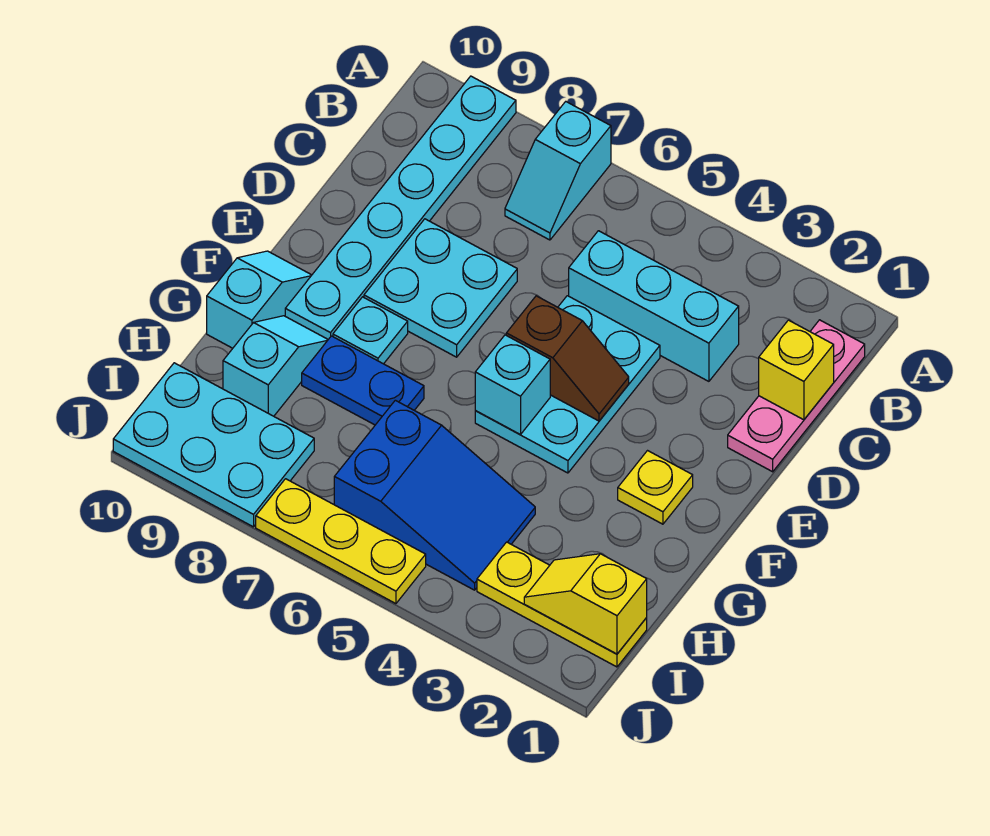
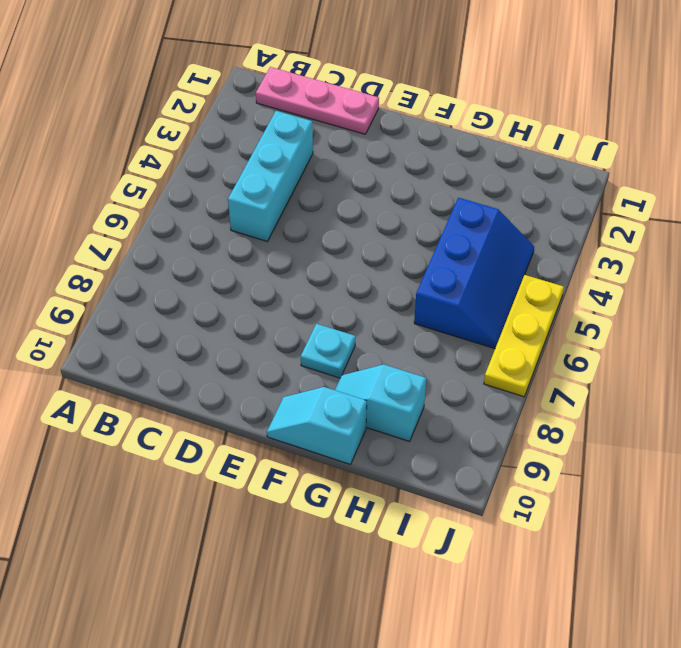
blue 2x3 slope [414,198,534,349] -> blue 2x3 slope turned to [334,400,535,590]
none -> cyan 1x2 slope [505,102,611,240]
none -> cyan 1x6 plate [285,76,516,339]
none -> cyan 2x3 plate [475,296,660,473]

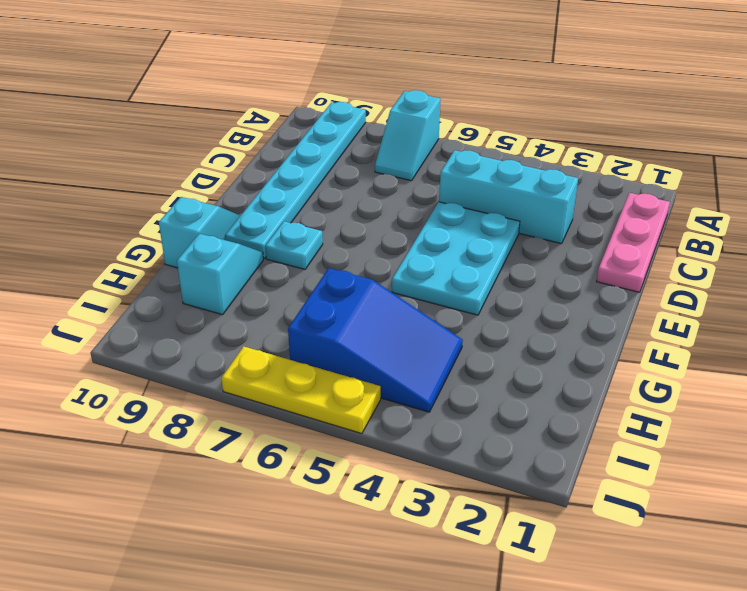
none -> cyan 2x2 plate [364,219,517,357]
none -> yellow 1x1 plate [618,451,693,524]
none -> blue 1x2 plate [302,336,424,425]

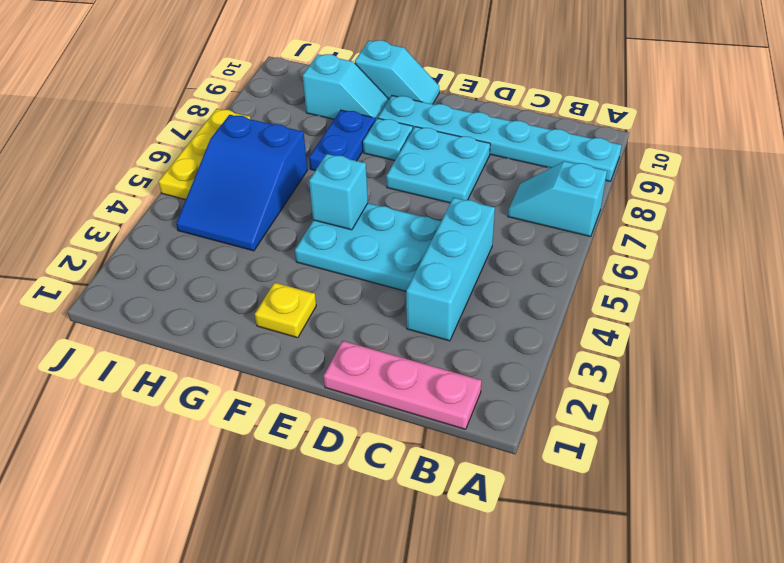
none -> yellow 1x3 plate [477,542,647,667]
none -> cyan 2x3 plate [113,363,314,527]
none -> yellow 1x1 brick [759,320,834,420]

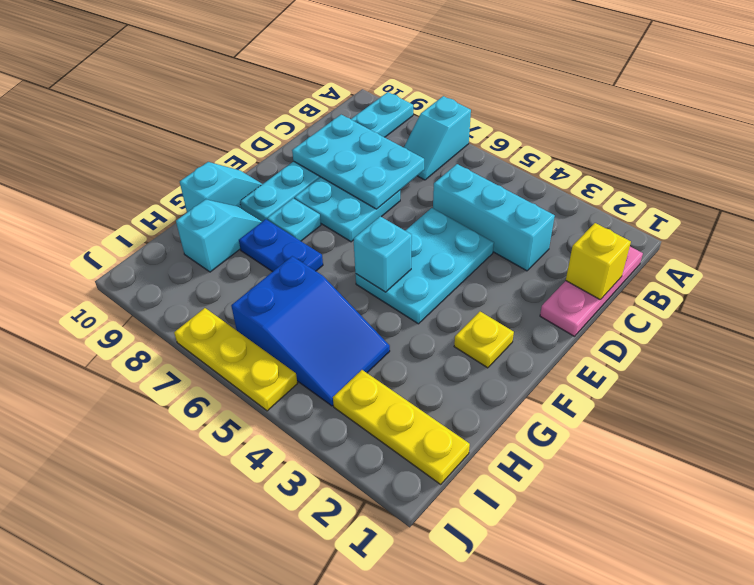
cyan 2x3 plate [292,115,424,209] -> cyan 2x3 plate moved to [113,363,314,527]
none -> brown 1x2 slope [506,296,629,421]
none -> yellow 1x2 slope [524,554,647,654]

